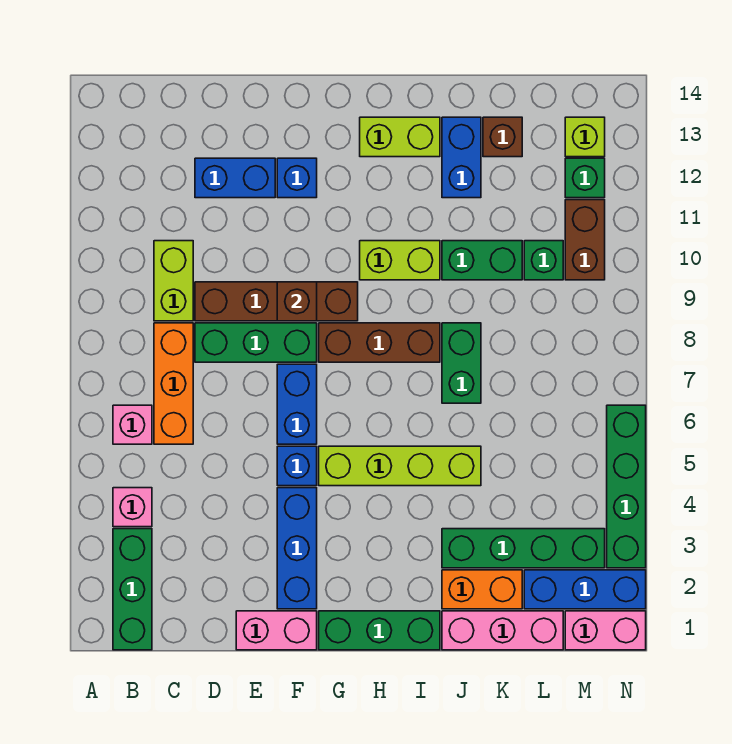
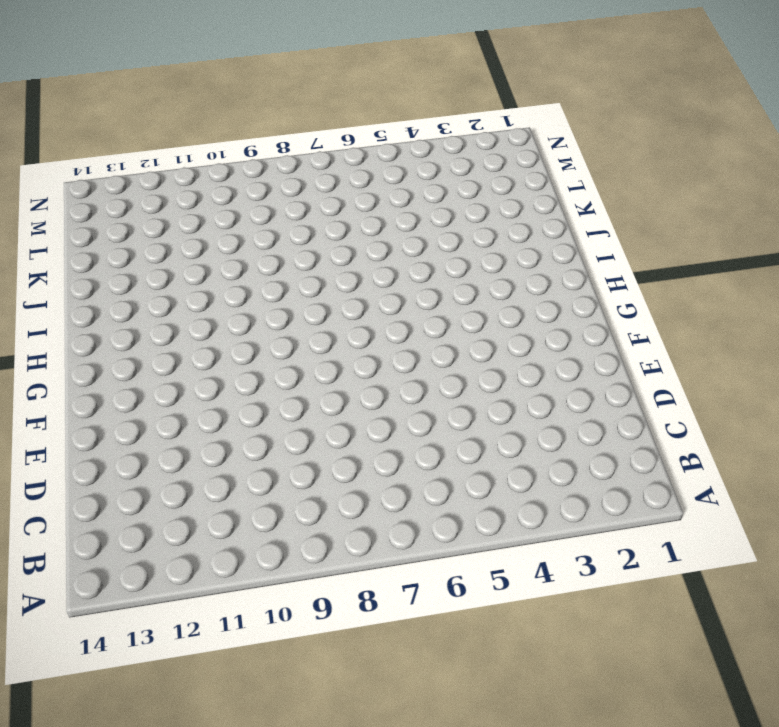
none -> green 1x3 brick [113,529,152,650]
none -> pink 1x1 brick [113,488,152,527]
none -> pink 1x1 brick [113,405,152,444]
none -> orange 1x3 brick [154,323,193,444]

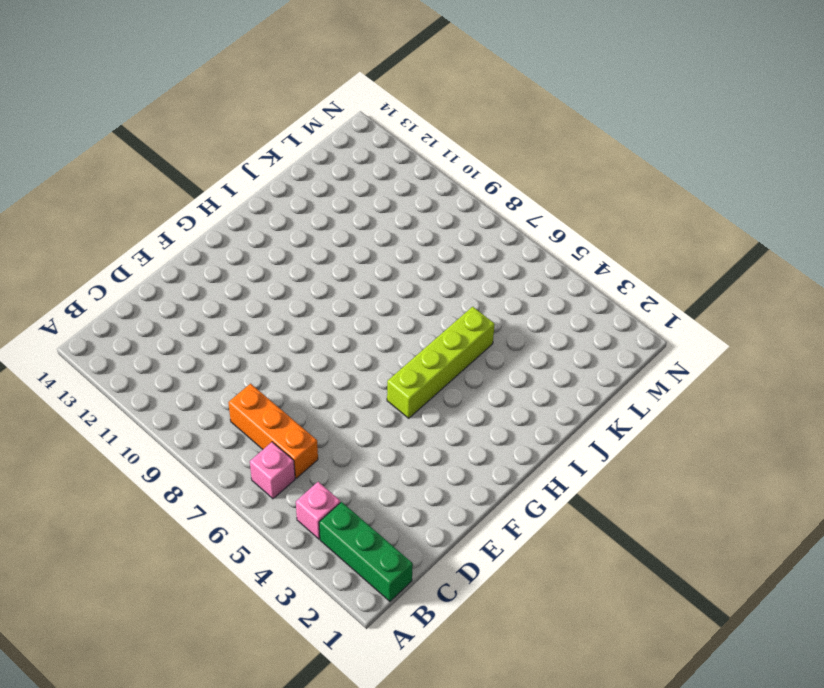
none -> lime 1x2 brick [154,241,193,321]
none -> green 1x3 brick [195,323,317,362]
none -> brown 1x4 brick [195,282,358,321]
none -> blue 1x2 brick [195,158,275,198]

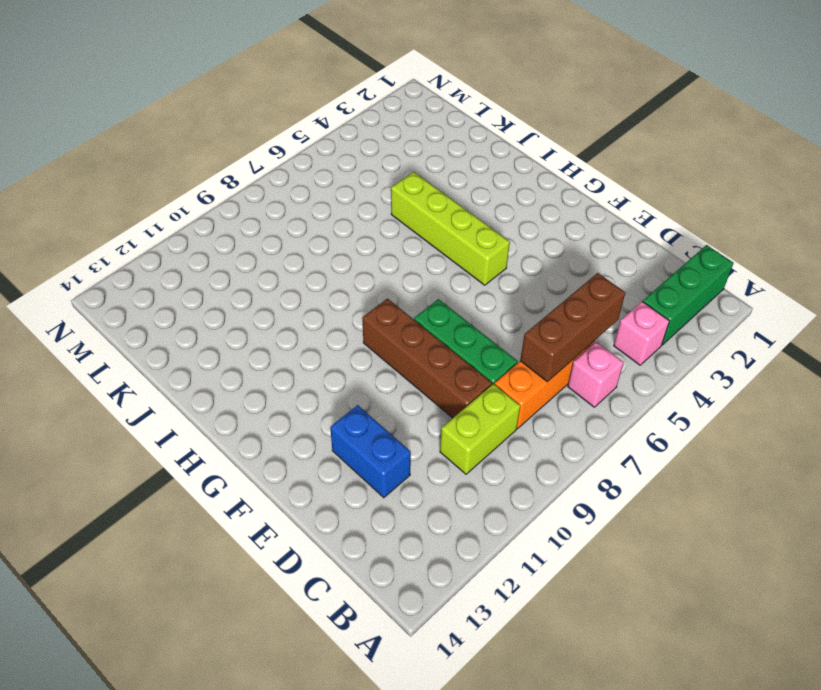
brown 1x3 brick [520,273,625,382] -> brown 1x3 brick turned to [319,323,440,362]
none -> pink 1x2 brick [236,611,317,650]
none -> blue 1x3 brick [277,488,317,609]
none -> blue 1x1 brick [277,446,317,486]
none -> blue 1x2 brick [277,364,317,444]

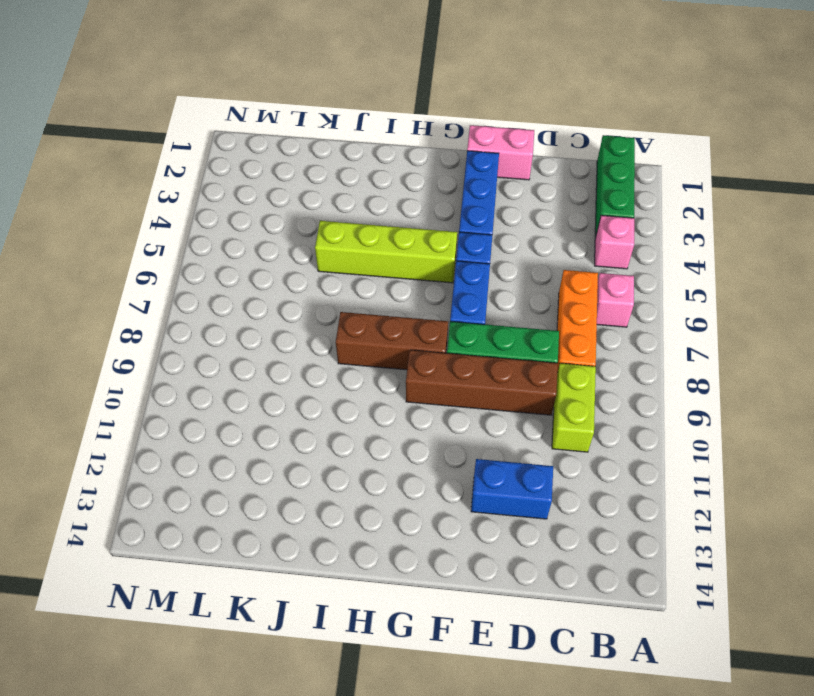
none -> blue 1x1 brick [277,158,317,198]
none -> green 1x3 brick [319,611,440,650]
none -> lime 1x2 brick [360,241,440,280]
none -> lime 1x2 brick [360,117,440,157]

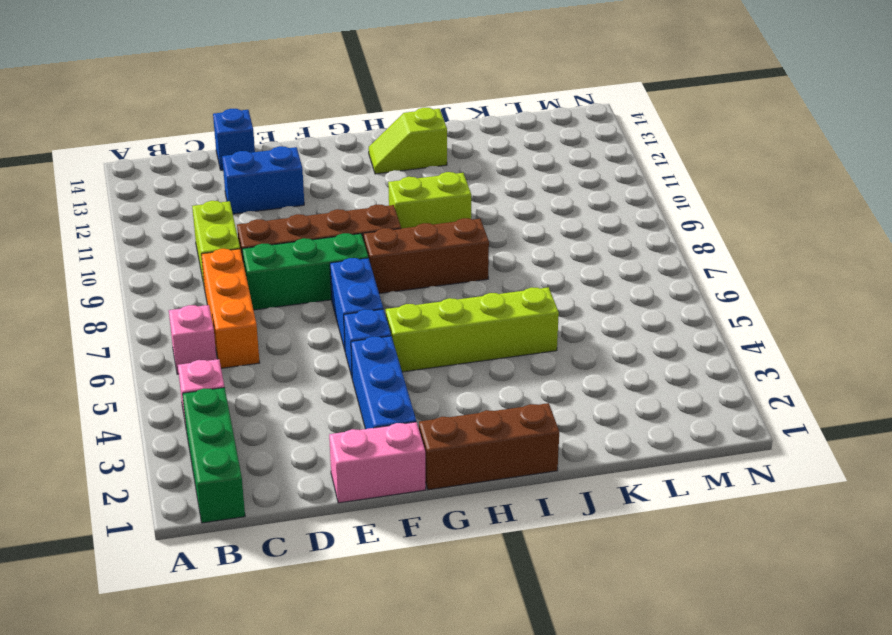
blue 1x1 brick [213,109,255,170] -> blue 1x1 brick moved to [277,158,317,198]
brown 1x3 brick [419,403,559,490] -> green 1x3 brick [319,611,440,650]
lime 1x2 slope [369,108,447,174] -> lime 1x2 brick [360,117,440,157]
none -> pink 1x3 brick [442,611,563,650]
none -> orange 1x2 brick [442,570,522,609]
none -> green 1x4 brick [442,529,605,568]
none -> green 1x2 brick [442,323,481,403]

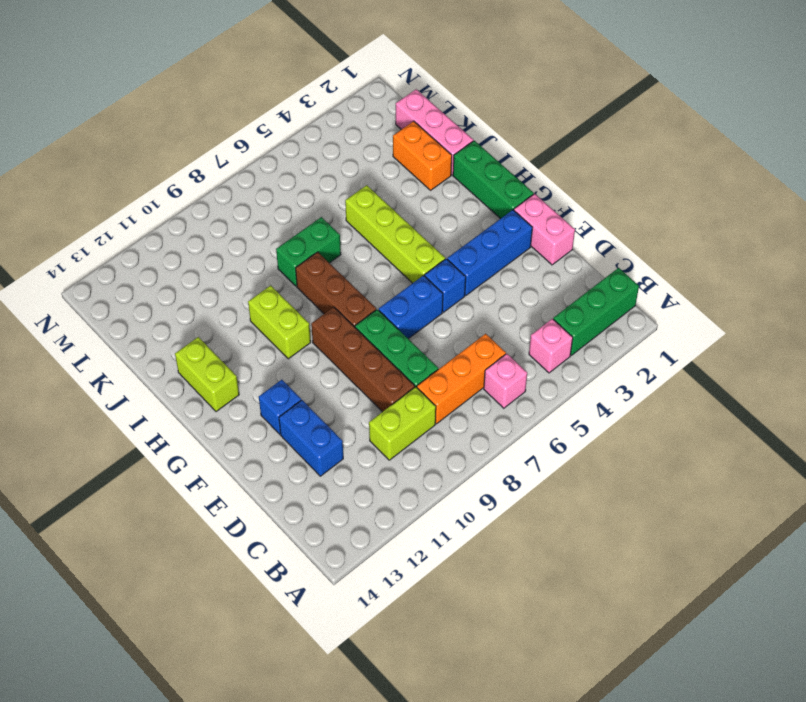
none -> green 1x4 brick [442,529,605,568]
none -> green 1x2 brick [442,241,522,280]
none -> blue 1x2 brick [442,117,481,198]
none -> brown 1x1 brick [483,117,522,157]

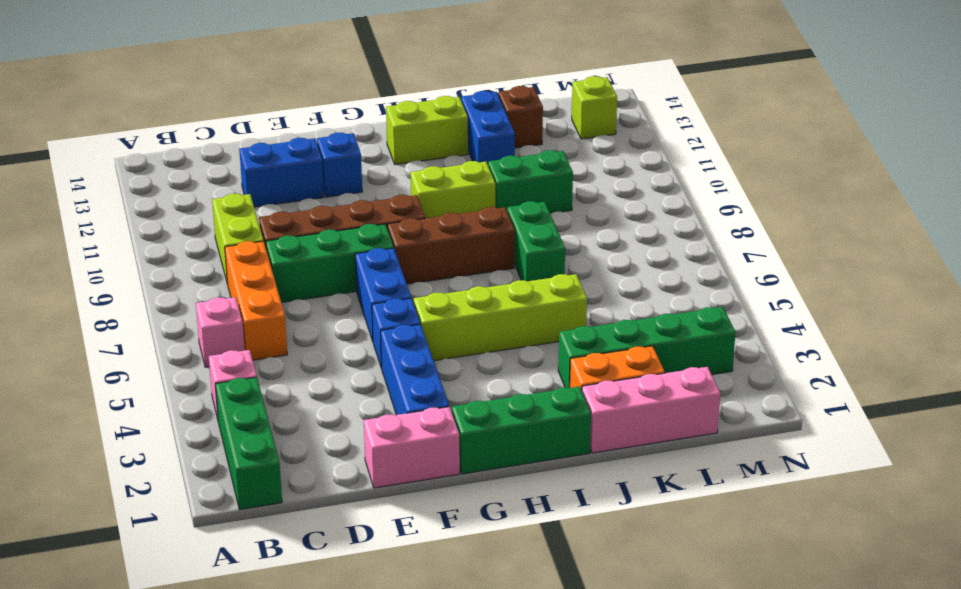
none -> blue 1x3 brick [524,570,646,609]
none -> green 1x1 brick [524,241,563,280]
none -> pink 1x2 brick [565,611,646,650]
none -> brown 1x2 brick [565,200,605,280]

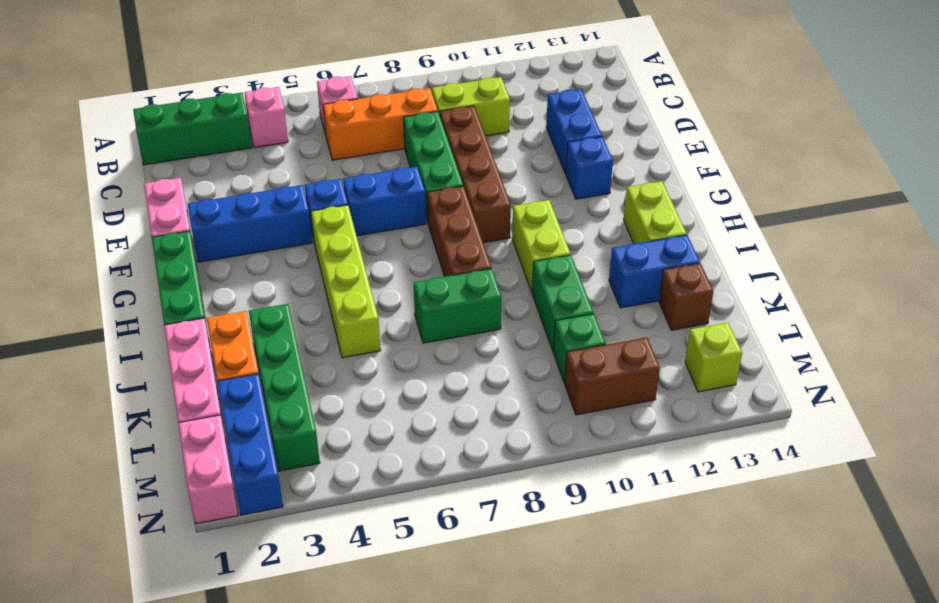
none -> green 1x1 brick [565,158,605,198]
none -> green 1x4 brick [607,405,646,568]
none -> brown 1x1 brick [277,282,317,321]

